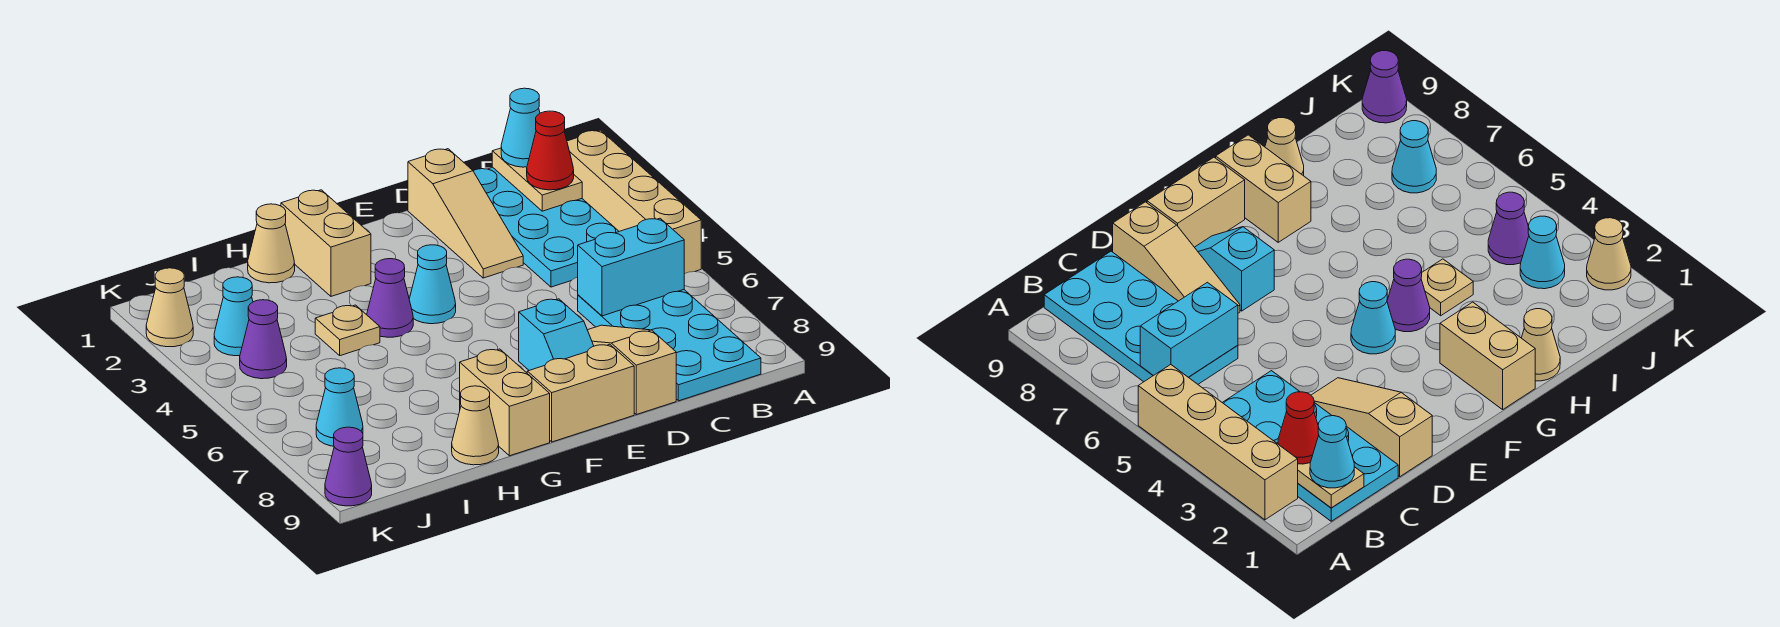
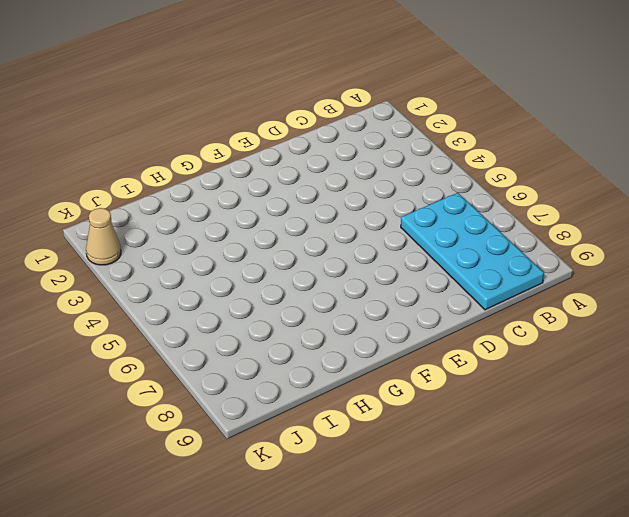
none -> tan 1x4 brick [567,130,701,274]
none -> cyan 2x4 plate [473,167,619,287]
none -> tan 1x3 slope [408,149,523,278]

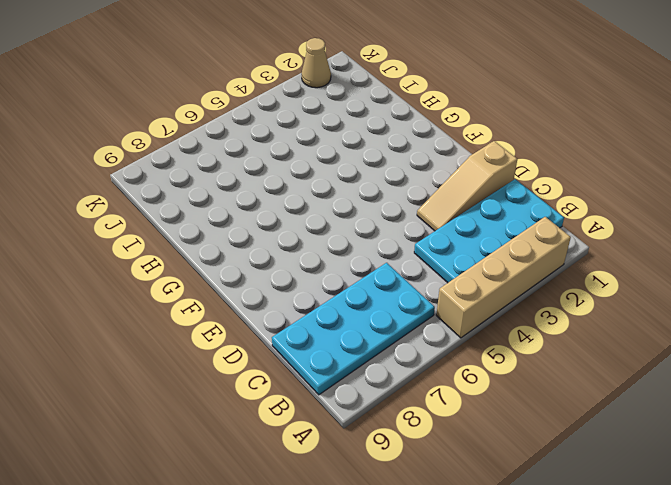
none -> tan 1x3 slope [588,325,676,415]
none -> cyan 1x2 slope [519,299,594,370]
none -> tan 1x2 brick [527,344,634,442]

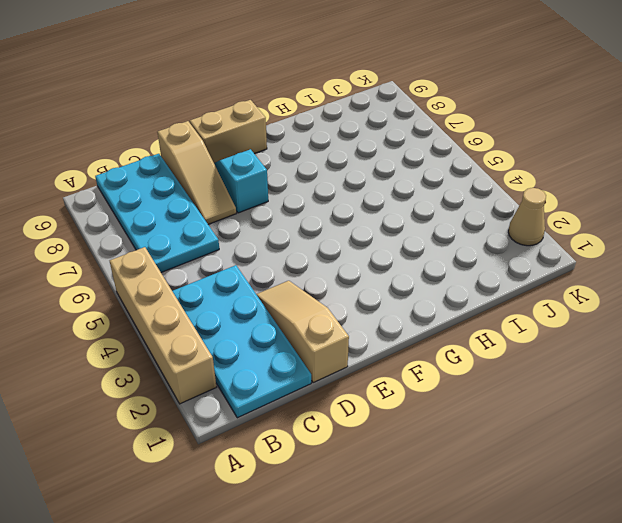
none -> cyan 1x1 cone [409,245,456,324]
none -> tan 1x2 brick [281,190,371,296]
none -> purple 1x1 cone [367,259,413,337]

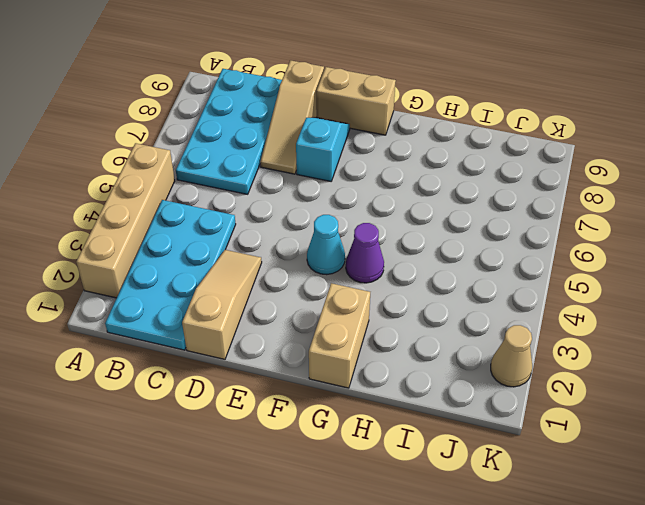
none -> tan 1x2 brick [460,349,550,456]
none -> tan 1x1 cone [248,204,295,283]
none -> tan 1x1 plate [315,305,380,356]

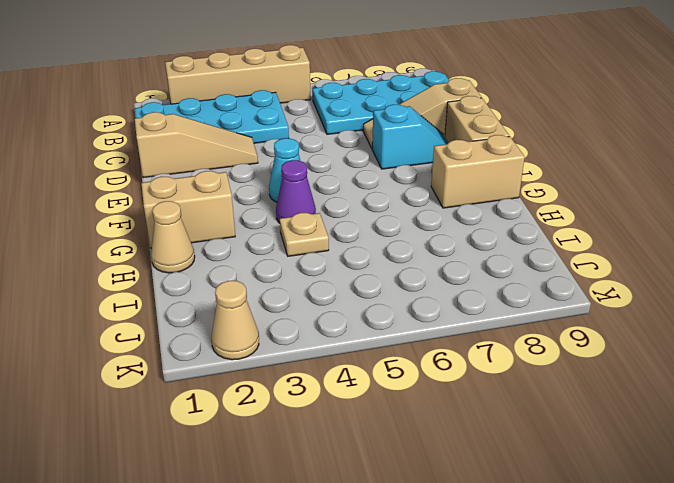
none -> tan 1x1 cone [452,386,499,465]
none -> cyan 1x1 cone [214,277,253,356]
none -> purple 1x1 cone [240,300,287,379]

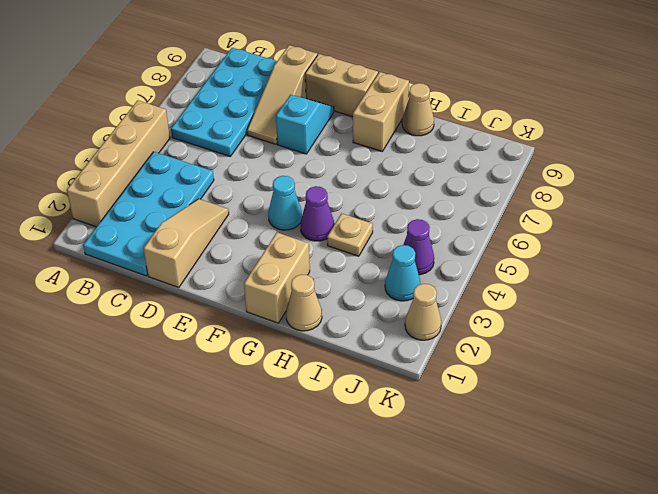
none -> cyan 1x1 cone [316,368,363,446]
none -> purple 1x1 cone [325,427,372,506]
none -> tan 1x2 plate [492,148,582,211]

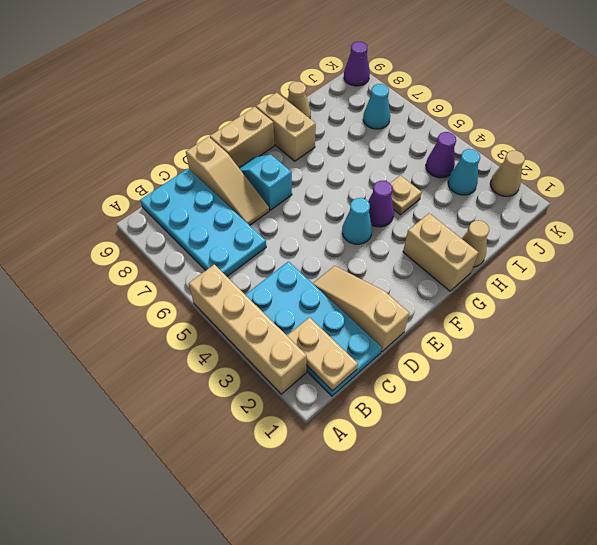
none -> cyan 1x2 brick [578,218,684,316]
none -> cyan 1x1 cone [501,88,540,167]
none -> red 1x1 cone [527,111,574,190]

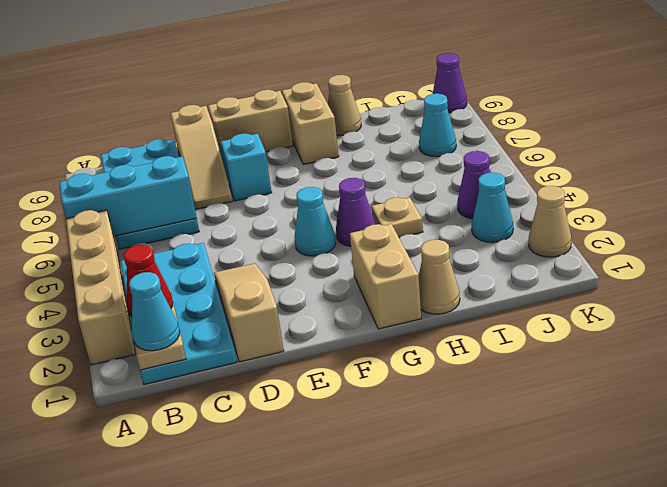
cyan 1x3 brick [59,156,197,236] -> cyan 1x2 brick [578,218,684,316]

